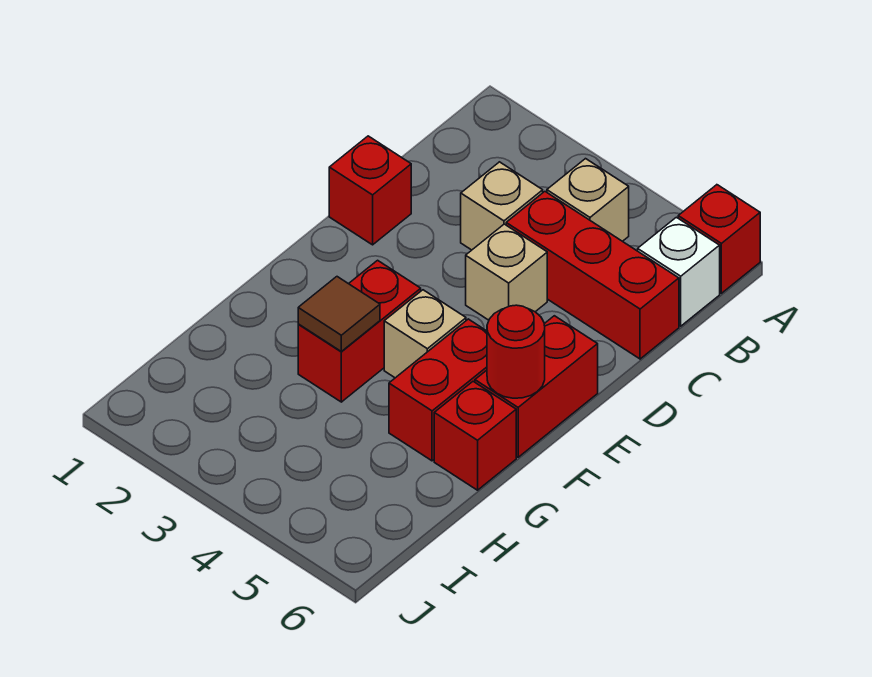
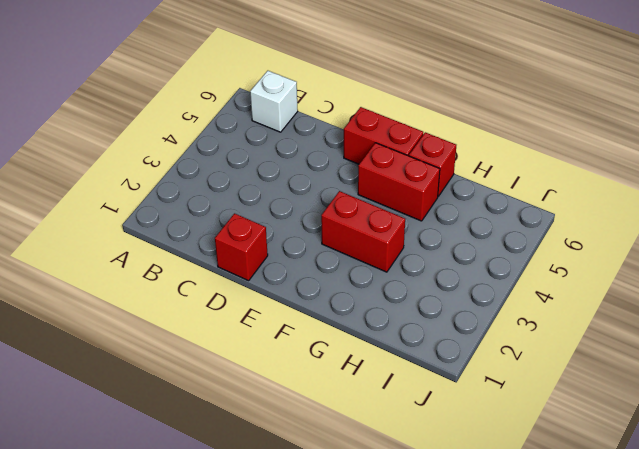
none -> red 1x1 brick [678,185,760,293]
none -> tan 1x1 brick [547,159,629,241]
none -> tan 1x1 brick [461,162,543,250]

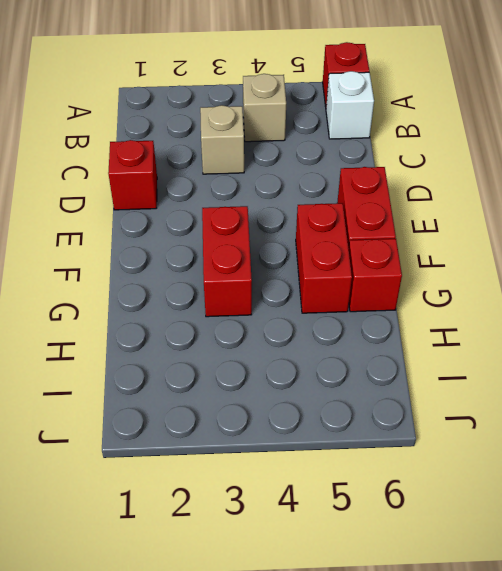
none -> red 1x3 brick [506,192,679,359]
none -> tan 1x1 brick [466,224,547,320]
none -> tan 1x1 brick [384,290,466,378]

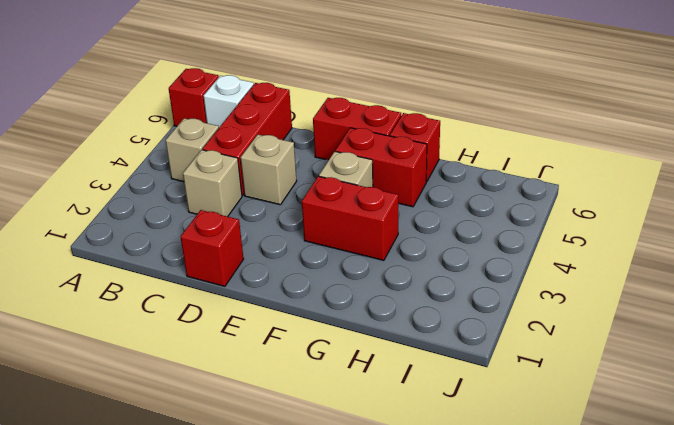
none -> red 1x1 round brick [487,305,545,398]
none -> brown 1x1 tile [298,277,380,351]

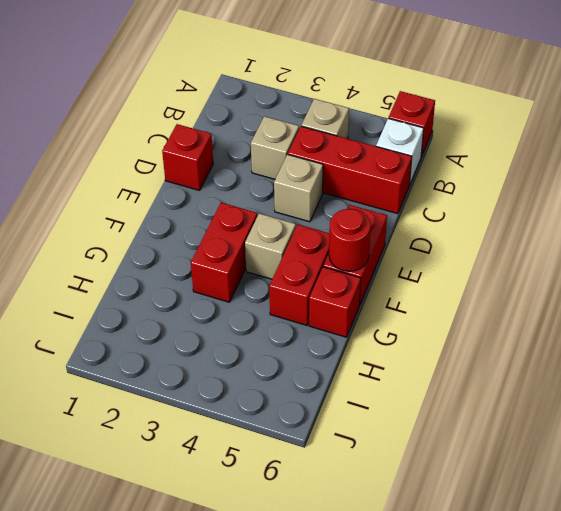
none -> brown 1x1 tile [298,277,380,351]

